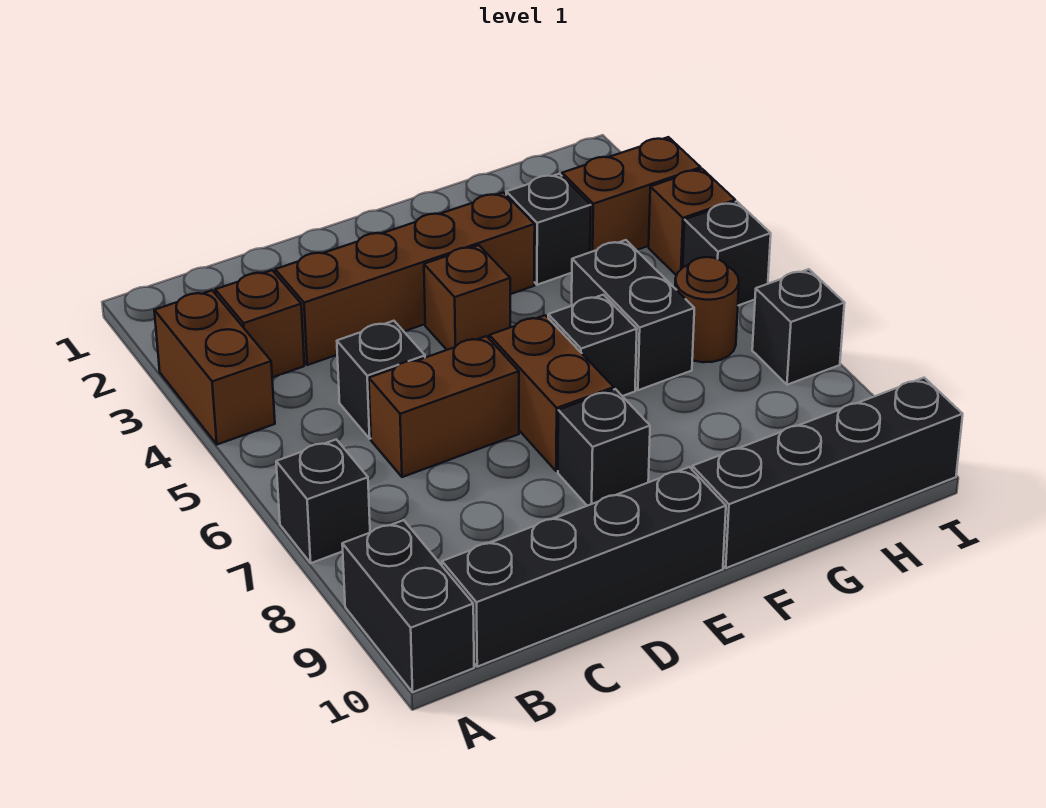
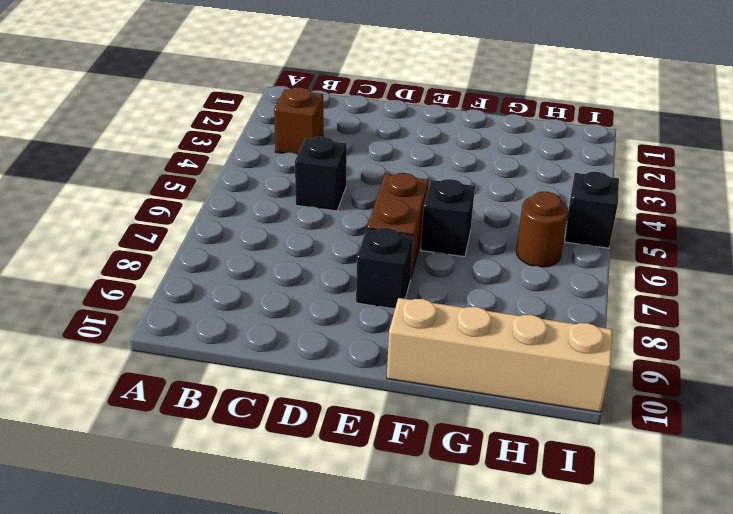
tan 1x4 brick [387,298,612,412] -> black 1x4 brick [692,378,963,568]
none -> brown 1x2 brick [154,291,275,444]
none -> black 1x1 brick [276,439,370,563]
none -> black 1x2 brick [342,520,474,692]

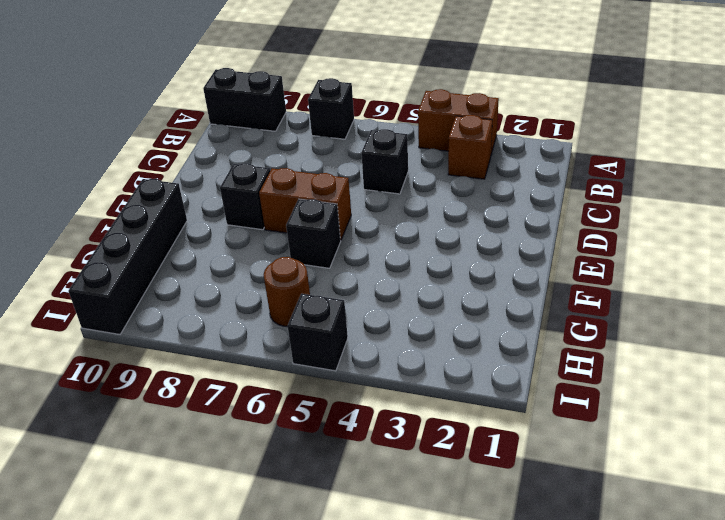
none -> black 1x4 brick [442,467,726,667]
none -> brown 1x4 brick [275,192,535,365]
none -> brown 1x2 brick [369,336,519,477]

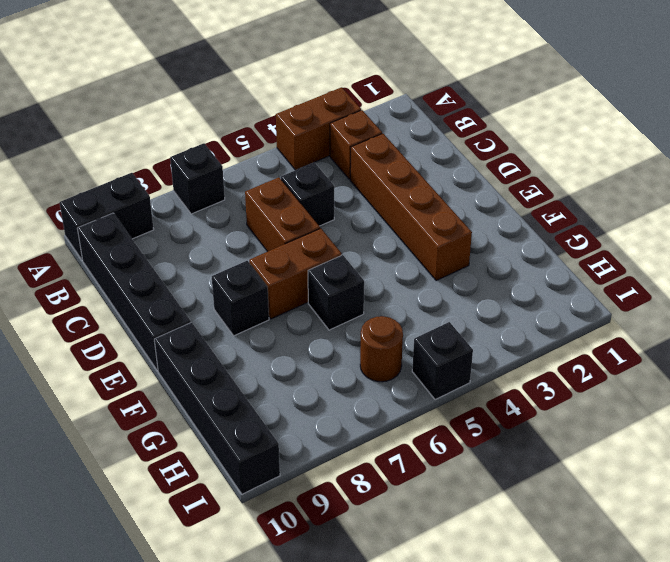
none -> brown 1x1 brick [424,245,510,350]
none -> black 1x1 brick [506,174,591,285]
none -> black 1x2 brick [572,240,694,390]

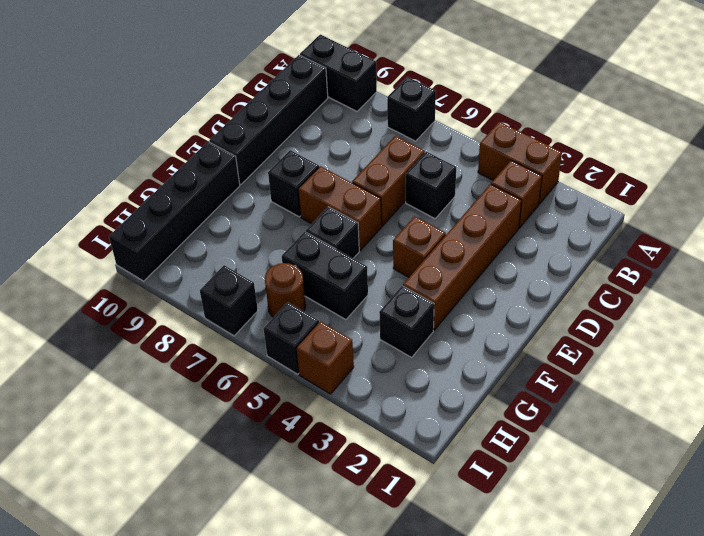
none -> brown 1x2 brick [562,137,701,252]

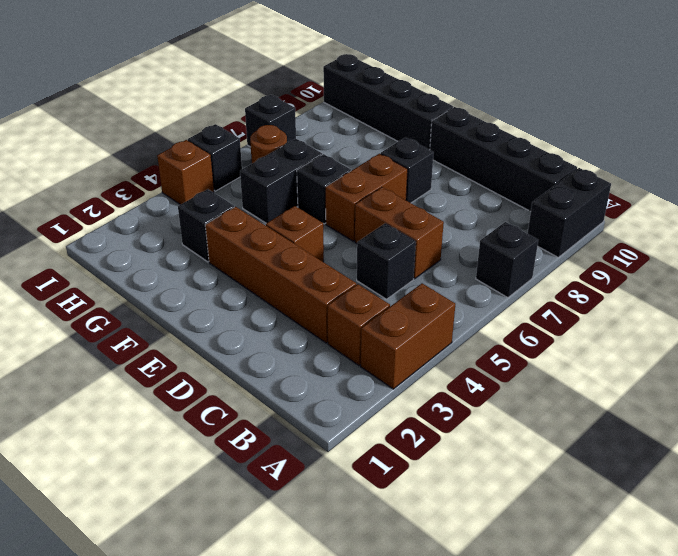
none -> brown 1x2 brick [562,137,701,252]

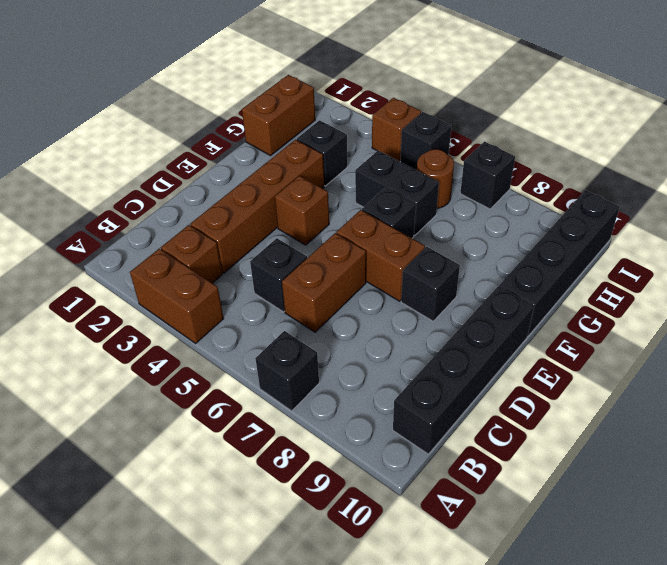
brown 1x2 brick [242,75,315,156] -> brown 1x2 brick moved to [562,137,701,252]
none -> black 1x2 brick [342,520,474,692]

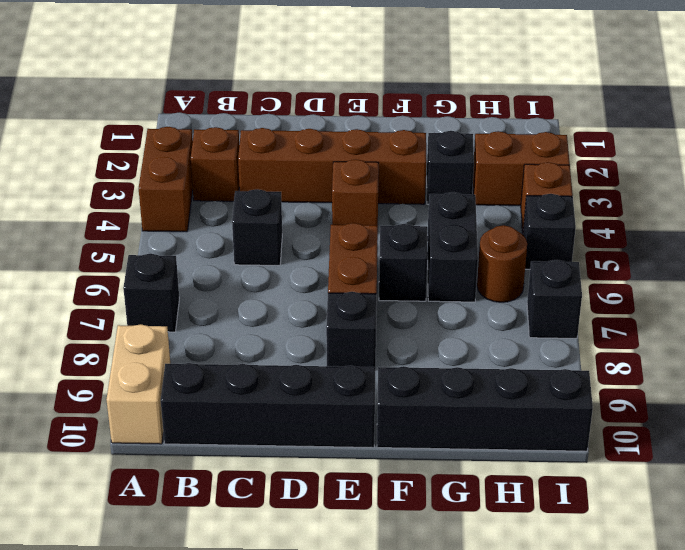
tan 1x2 brick [107,324,170,444] -> black 1x2 brick [342,520,474,692]
none -> brown 1x2 brick [369,336,519,477]

